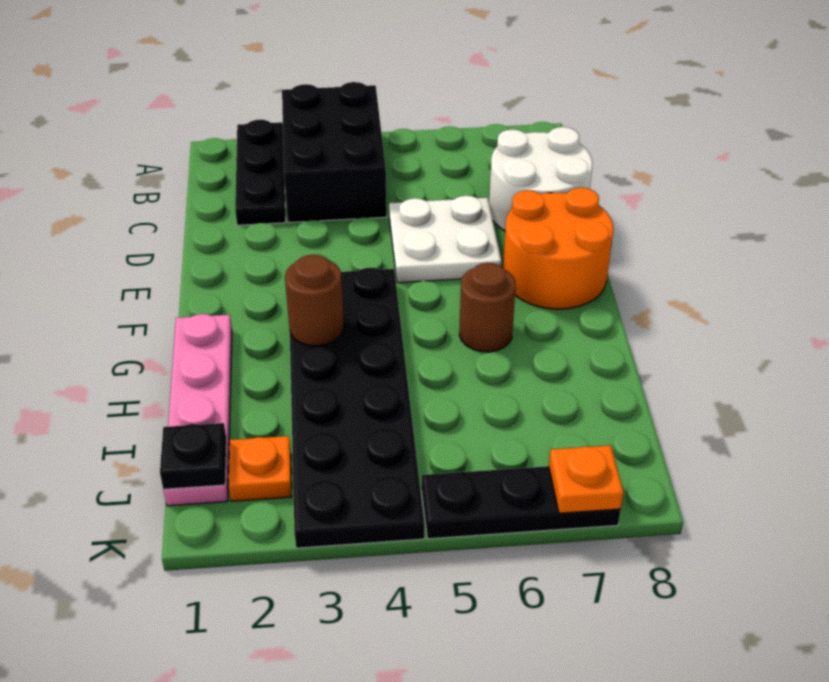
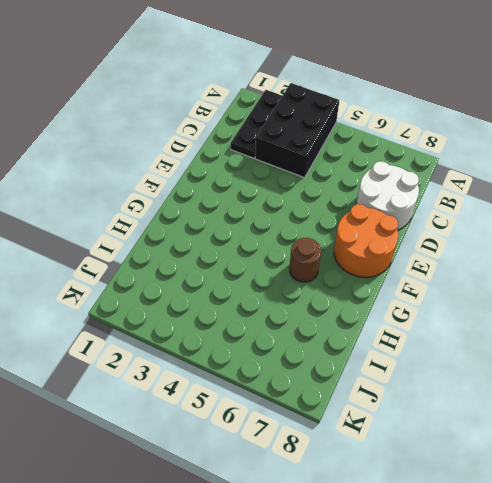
none -> white 2x2 plate [389,196,501,283]
none -> black 2x6 plate [290,268,424,548]
none -> pink 1x4 plate [164,314,232,506]

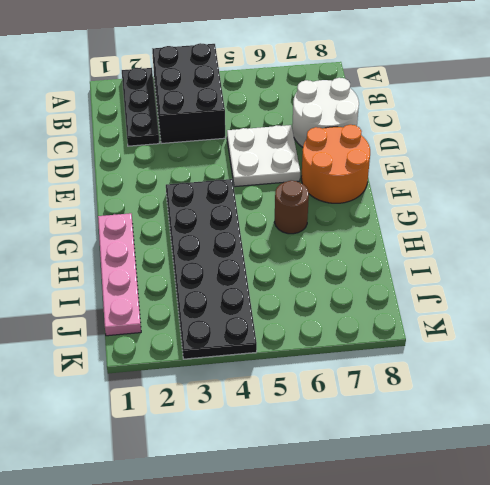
none -> orange 1x1 plate [229,436,292,501]
none -> black 1x3 plate [422,466,621,539]
none -> brown 1x1 round brick [285,255,344,346]

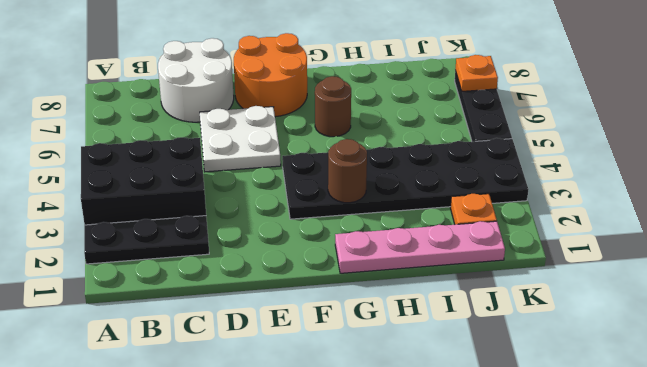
none -> black 1x1 plate [160,423,227,489]

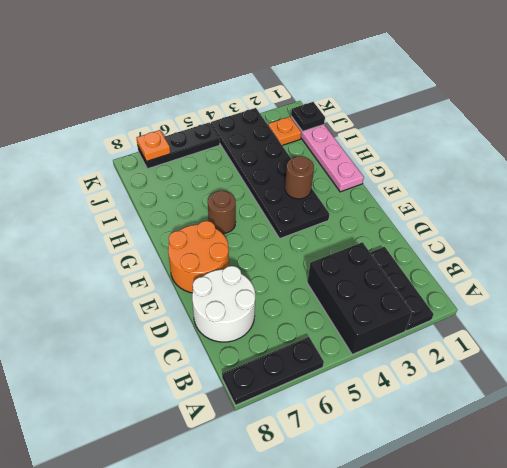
black 1x3 plate [222,337,324,405] -> none
none -> white 2x2 plate [389,196,501,283]

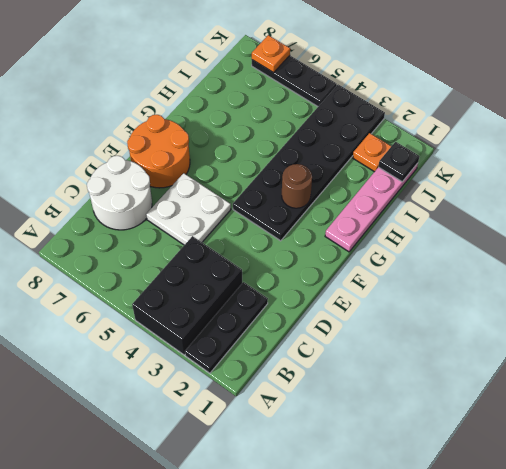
none -> brown 1x1 round brick [459,263,516,352]

